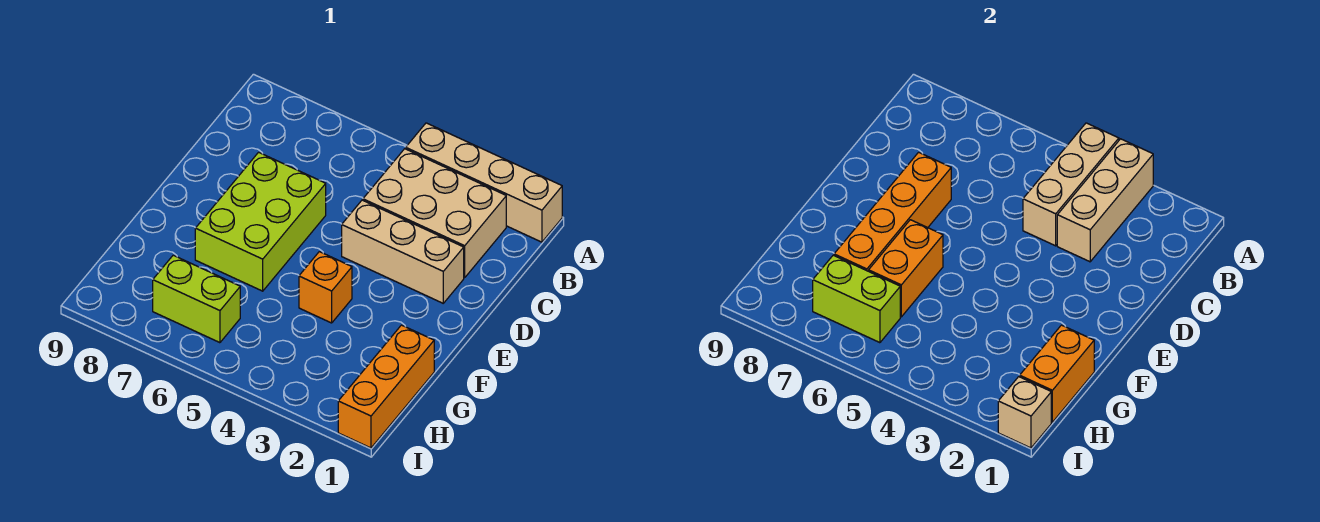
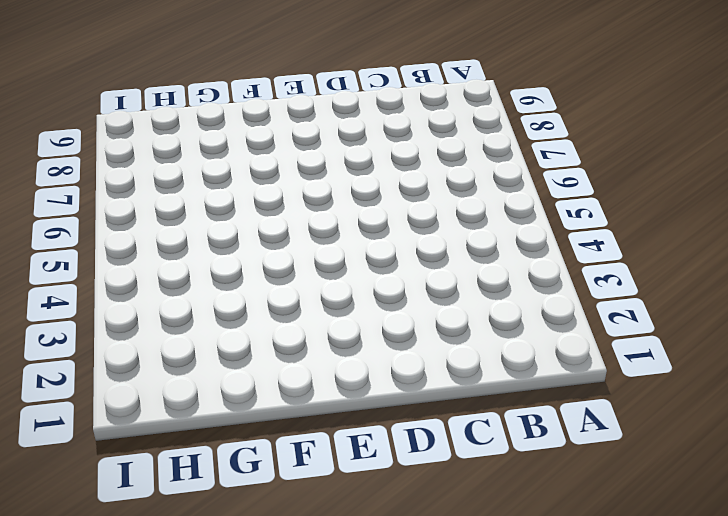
none -> tan 1x4 brick [406,123,562,242]
none -> tan 2x3 brick [363,149,506,278]
none -> tan 1x3 brick [342,200,464,303]

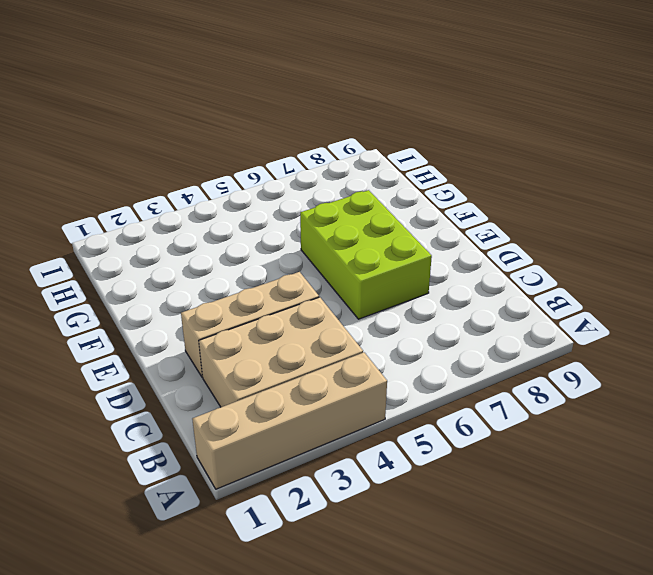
none -> orange 1x1 brick [299,252,352,323]
none -> orange 1x3 brick [338,325,434,448]
none -> lime 1x2 brick [153,255,240,343]

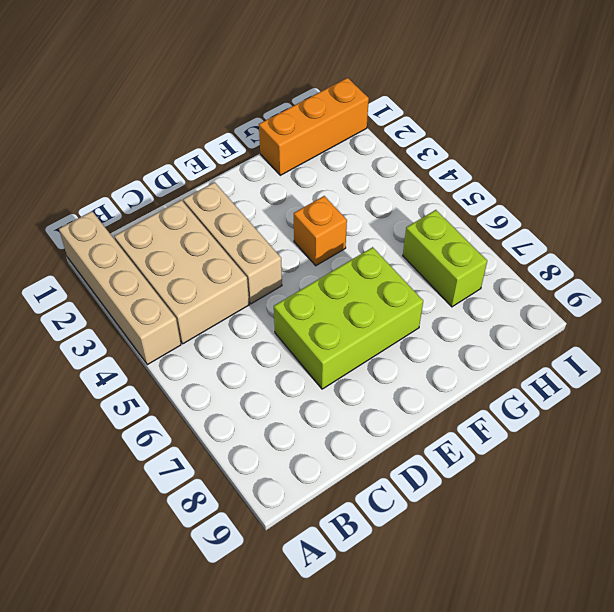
none -> tan 1x3 brick [1057,139,1153,262]
none -> tan 1x3 brick [1023,123,1119,246]
none -> orange 1x4 brick [834,152,951,271]

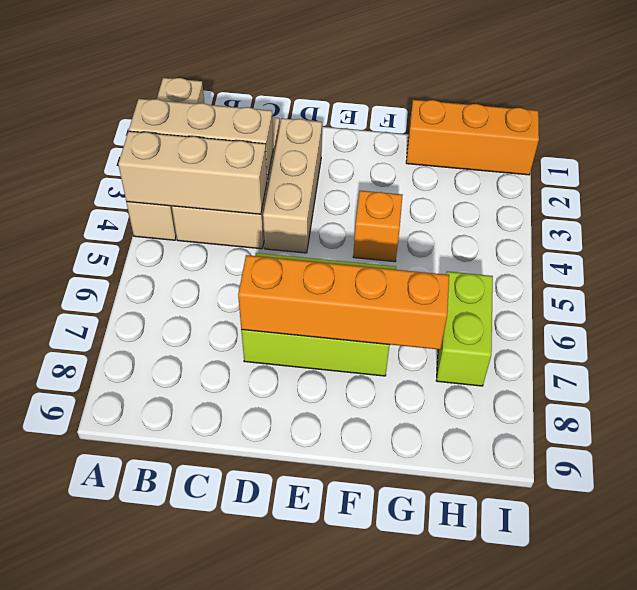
none -> orange 1x2 brick [869,220,943,317]
none -> orange 1x2 brick [1020,325,1094,422]
none -> lime 1x2 brick [813,255,900,343]

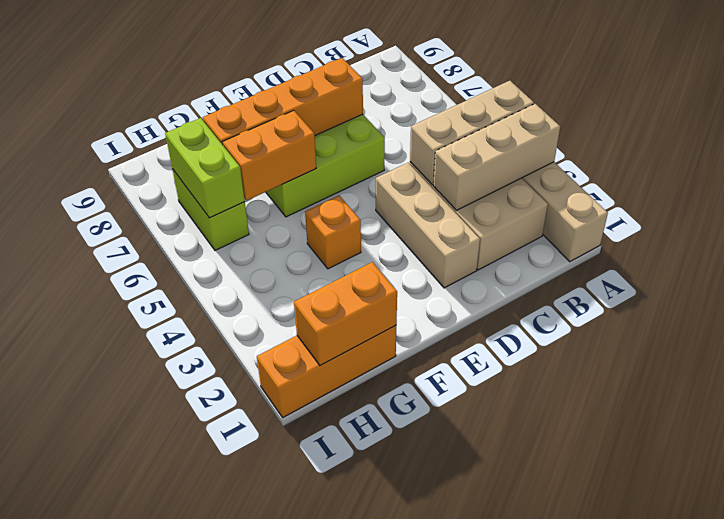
none -> tan 1x1 brick [998,377,1051,448]

